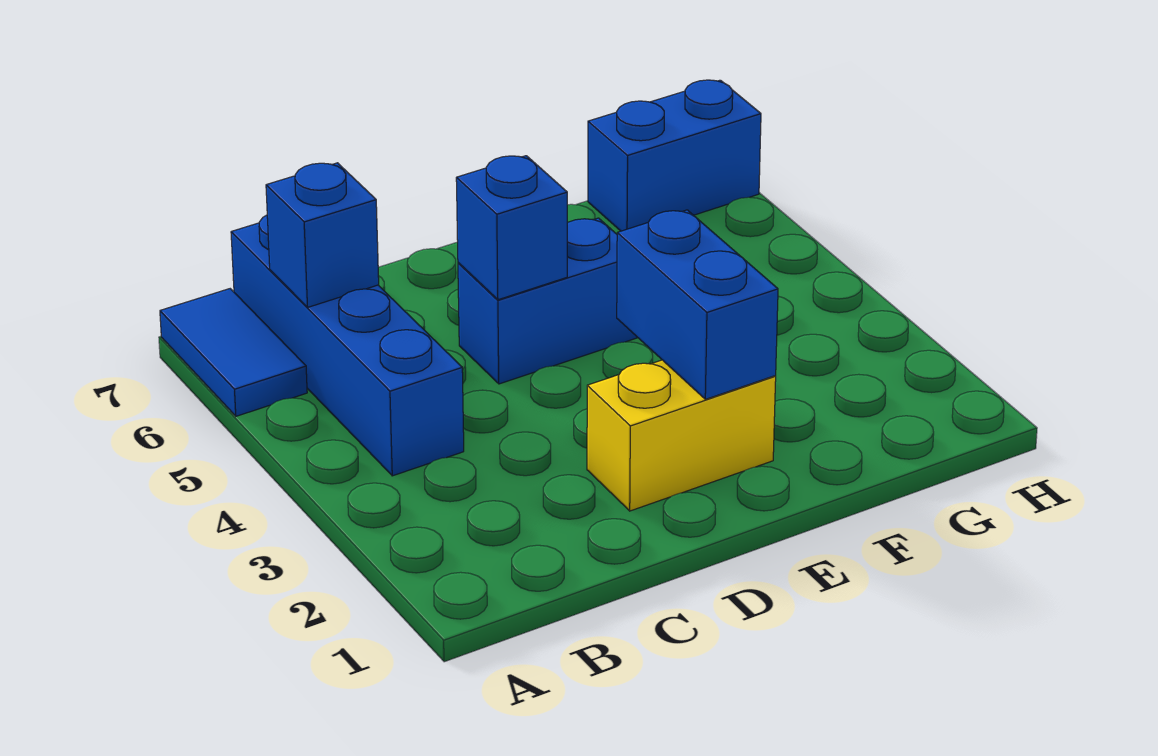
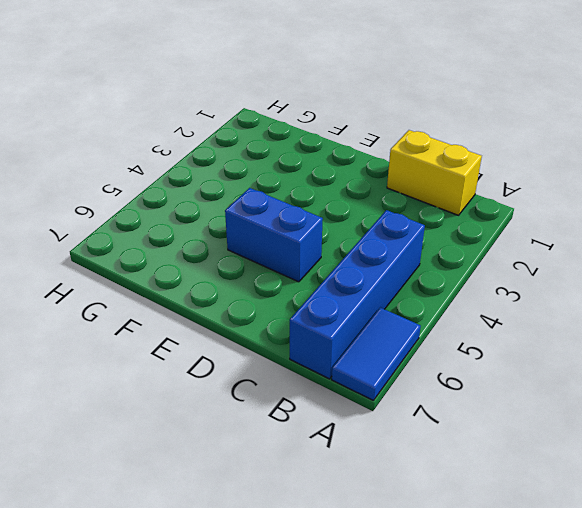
yellow 1x2 brick [387,130,482,215] -> yellow 1x2 brick moved to [587,360,776,511]
none -> blue 1x2 brick [588,80,761,231]
none -> blue 1x1 brick [266,163,379,307]

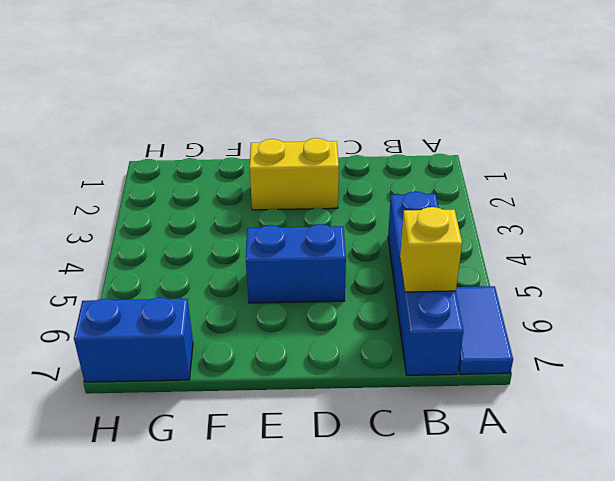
yellow 1x1 brick [400,207,462,292] -> blue 1x1 brick [266,163,379,307]
none -> blue 1x1 brick [456,156,567,300]
none -> blue 1x2 brick [617,210,778,399]

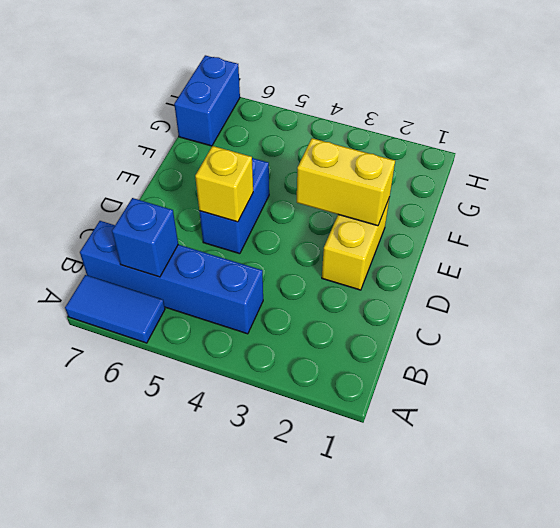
yellow 1x1 brick [195,146,253,222] -> blue 1x1 brick [456,156,567,300]
yellow 1x2 brick [297,138,395,226] -> blue 1x2 brick [617,210,778,399]

